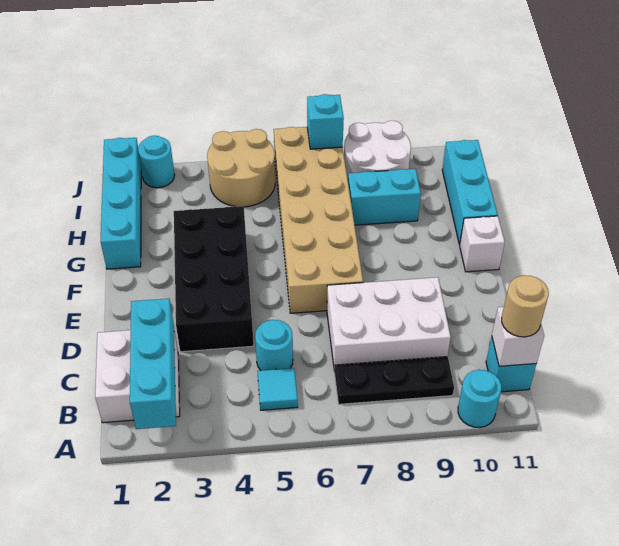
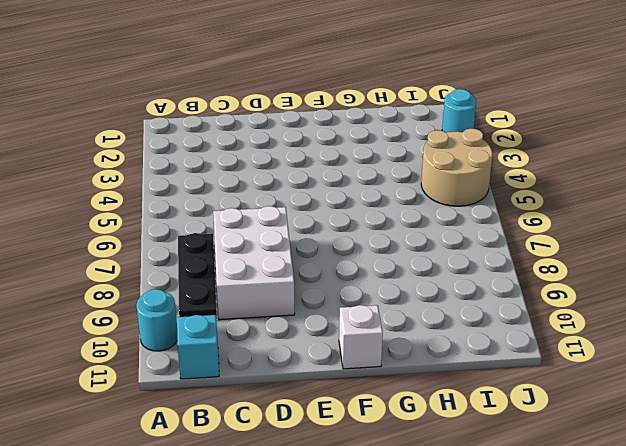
none -> white 2x2 brick [95,330,180,423]
none -> cyan 1x1 tile [258,368,298,410]
none -> cyan 1x1 round brick [255,320,293,371]

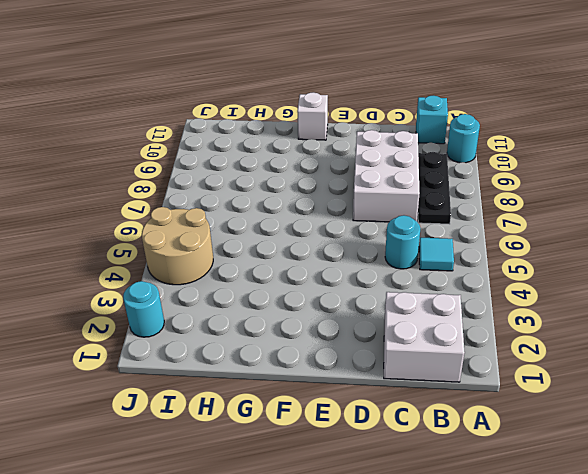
none -> black 2x4 brick [174,206,254,352]
none -> tan 2x6 brick [274,127,363,313]
none -> cyan 1x4 brick [101,138,141,269]

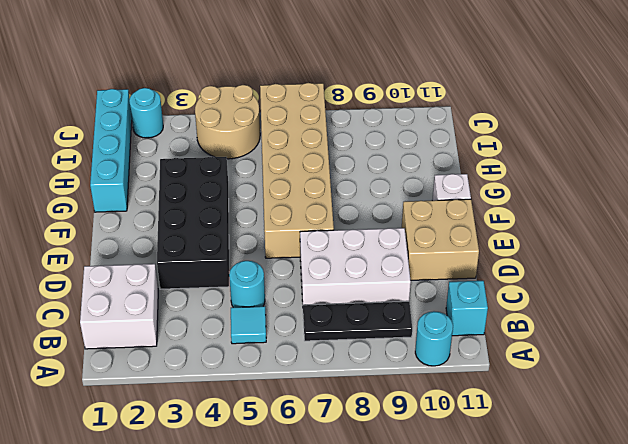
tan 2x2 brick [402,199,479,280] -> none
none -> cyan 1x3 brick [442,140,498,245]
none -> cyan 1x2 brick [348,169,421,225]
none -> white 2x2 round brick [344,121,411,179]

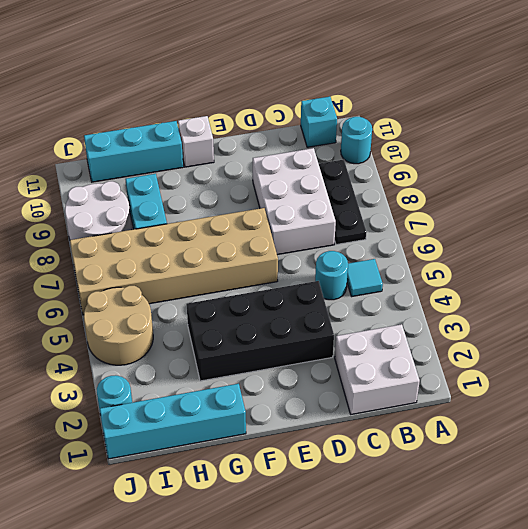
none -> cyan 1x3 brick [130,299,176,429]
none -> white 1x1 brick [492,307,544,366]
none -> cyan 1x1 brick [307,94,344,149]

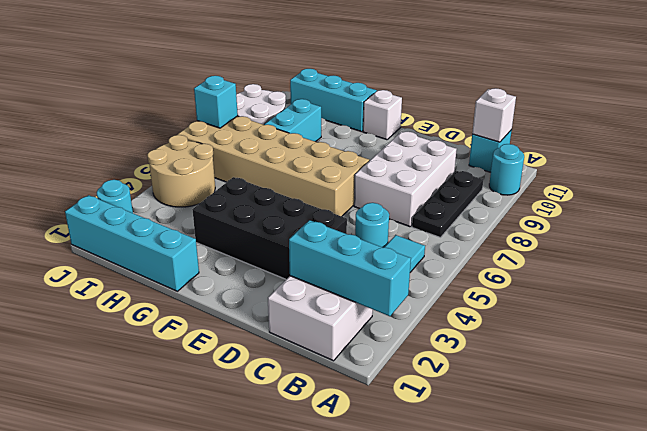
none -> tan 1x1 round brick [502,275,549,337]

